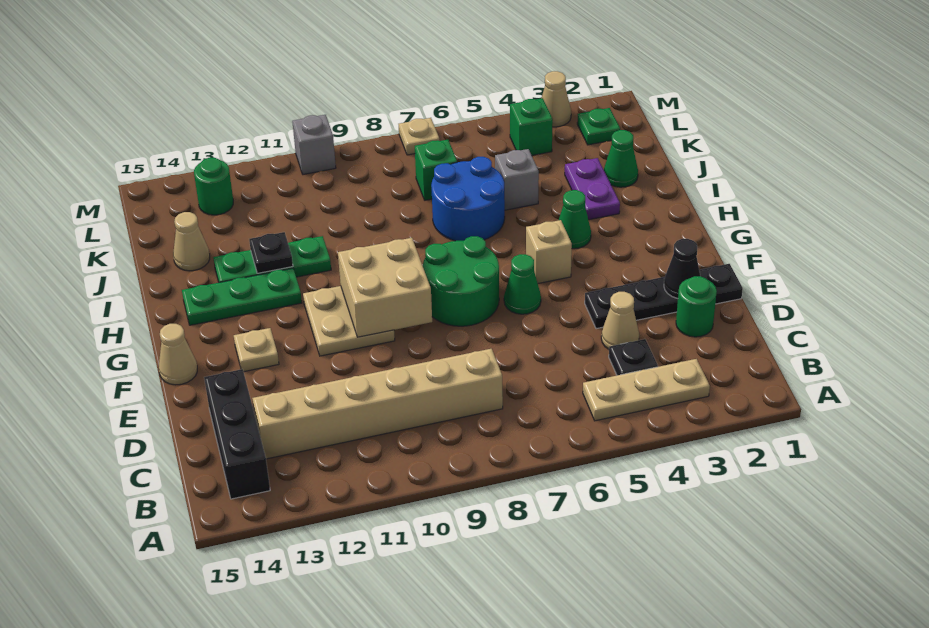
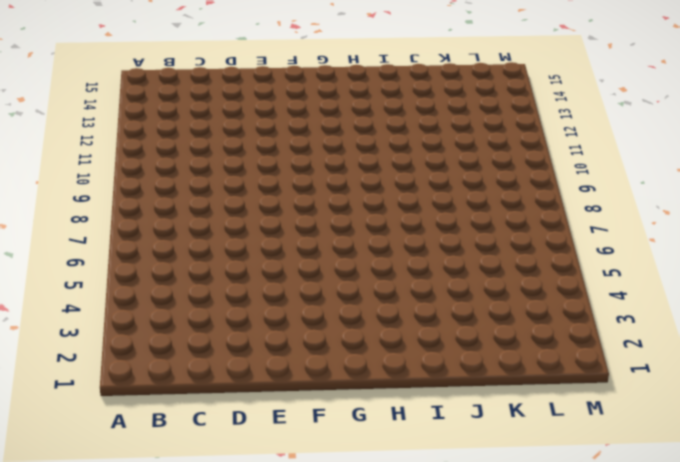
none -> tan 1x3 plate [583,359,710,421]
none -> black 1x3 brick [204,369,270,499]
none -> black 1x1 plate [609,339,658,375]
none -> tan 1x6 brick [252,349,503,459]

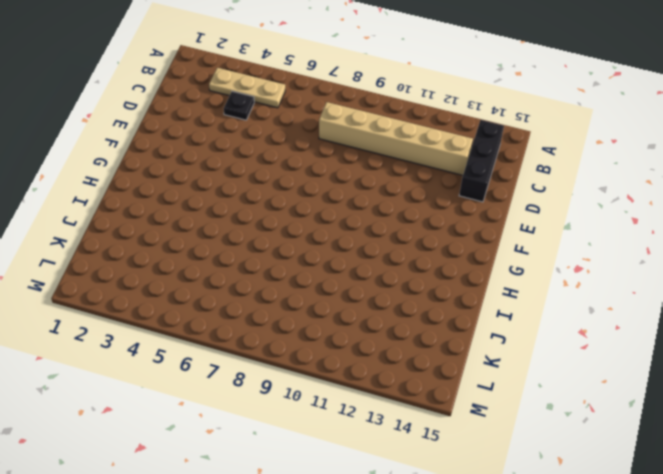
none -> green 1x1 round brick [676,276,717,337]
none -> tan 1x1 cone [601,292,639,349]
none -> black 1x4 plate [585,264,743,329]
none -> green 1x1 cone [504,254,541,314]

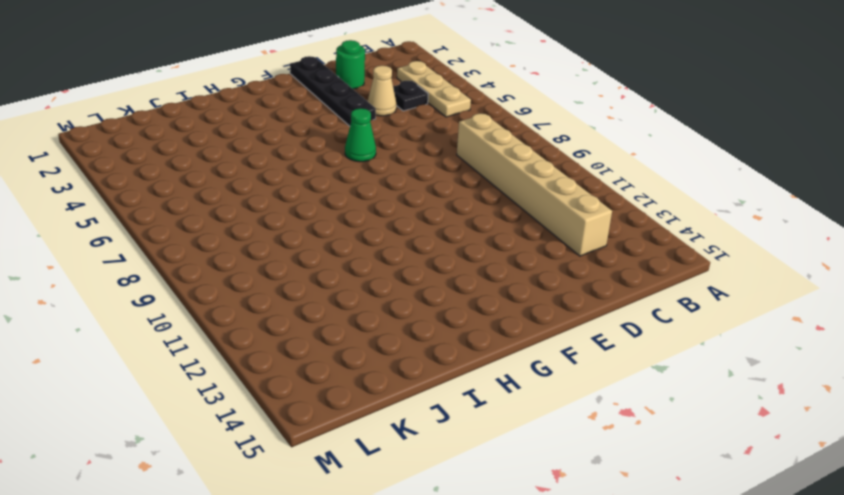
none -> black 1x3 brick [204,369,270,499]
none -> green 2x2 round brick [423,236,499,326]
none -> tan 2x2 plate [303,286,395,356]
none -> tan 1x1 plate [234,328,279,372]

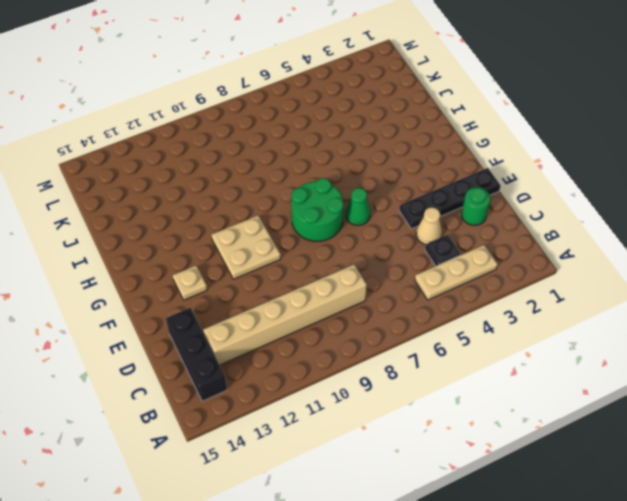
none -> tan 1x1 cone [159,324,197,385]
none -> tan 1x1 brick [526,220,572,283]
none -> green 1x1 cone [559,190,591,249]
none -> green 1x3 plate [182,268,302,325]

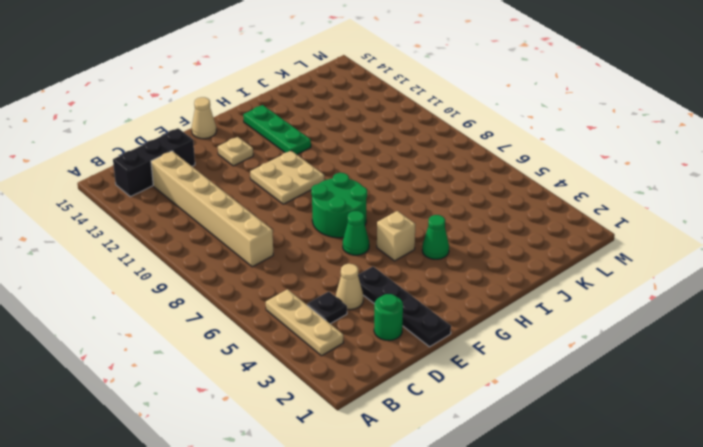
none -> purple 1x2 plate [565,158,620,220]
none -> blue 2x2 round brick [431,157,505,241]
none -> green 1x3 plate [213,236,331,283]
none -> green 1x1 cone [604,130,638,187]

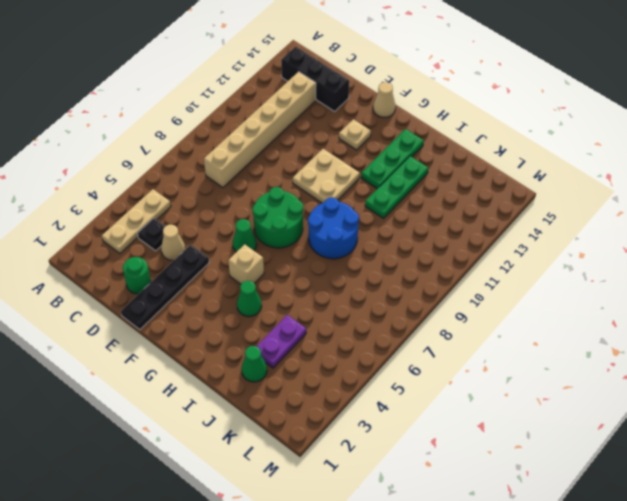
blue 2x2 round brick [308,197,359,259] -> blue 2x2 round brick moved to [431,157,505,241]
purple 1x2 plate [257,315,306,368] -> purple 1x2 plate turned to [565,158,620,220]
none -> grey 1x1 brick [495,149,539,210]
none -> tan 1x1 cone [173,212,210,271]
none -> green 1x1 brick [415,140,457,200]
none -> green 1x1 plate [577,108,620,145]

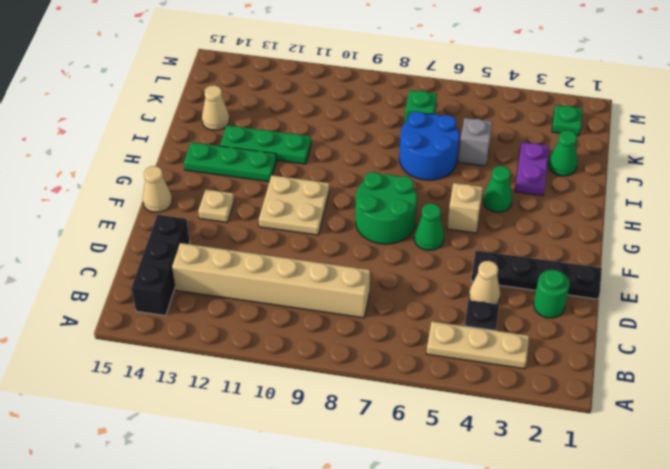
none -> green 1x1 brick [510,98,553,155]
none -> green 1x1 round brick [194,158,233,215]
none -> tan 1x1 cone [542,71,571,127]
none -> tan 1x1 plate [399,118,440,155]

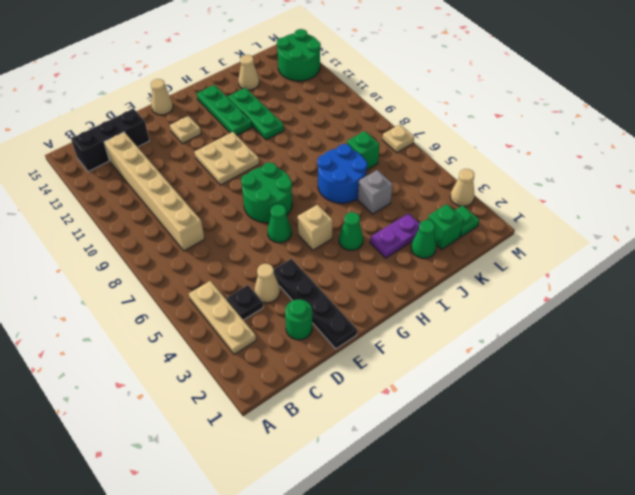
green 1x1 brick [428,204,464,250] -> green 1x1 brick moved to [510,98,553,155]
green 2x2 round brick [277,29,321,81] -> green 1x1 round brick [194,158,233,215]
none -> grey 1x1 brick [292,115,336,174]
none -> black 1x1 cone [664,239,700,299]
none -> tan 2x2 brick [338,238,432,337]
none -> black 1x1 plate [249,232,293,273]

